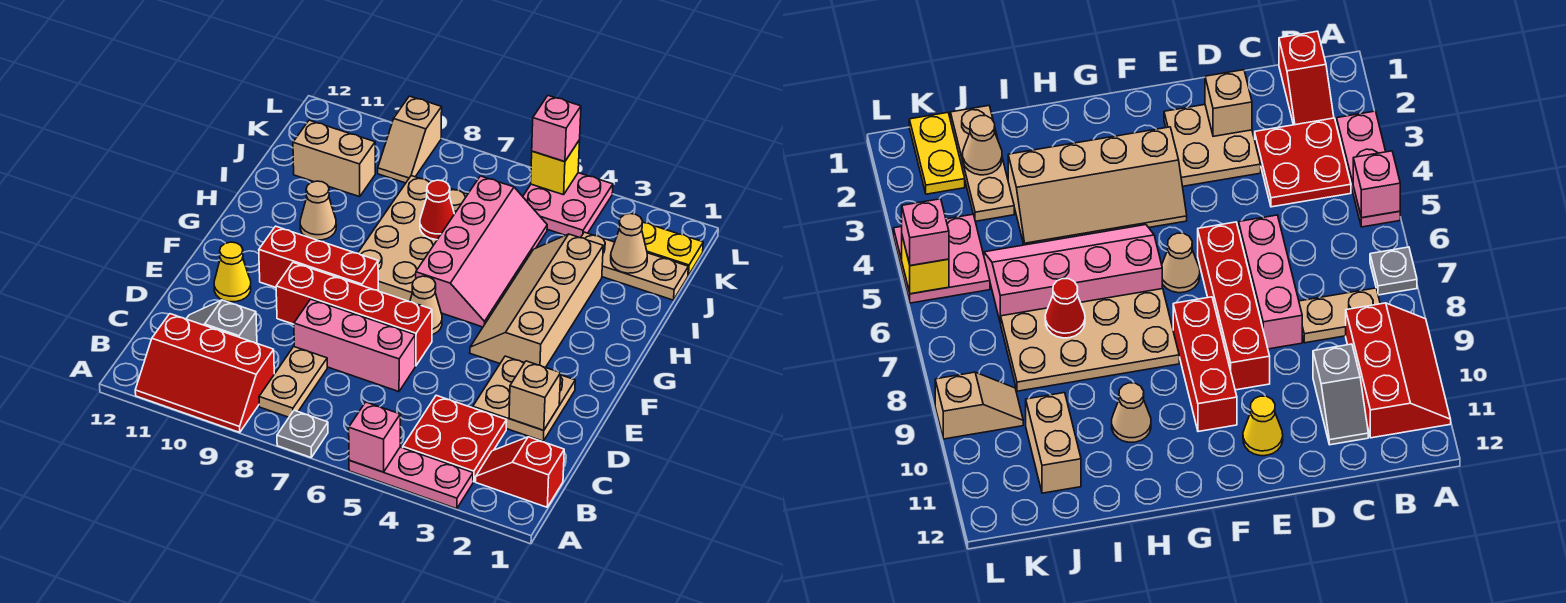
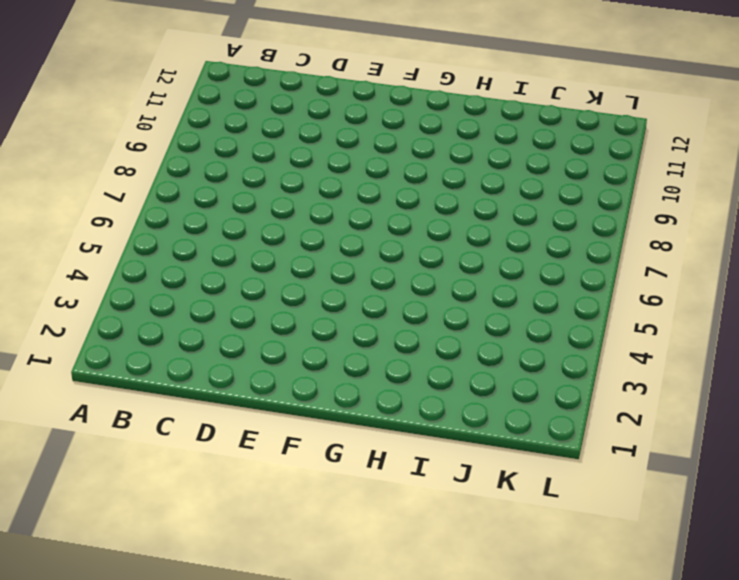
none -> pink 1x3 plate [349,447,473,509]
none -> grey 1x1 plate [277,410,328,457]
none -> red 2x3 slope [135,314,274,433]

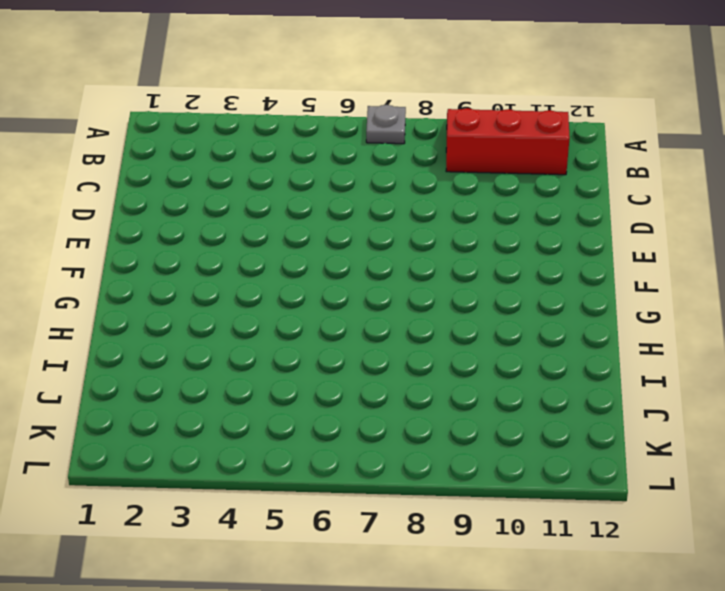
none -> pink 1x3 plate [349,447,473,509]
none -> red 1x2 slope [476,437,564,507]
none -> red 2x2 plate [403,395,507,482]

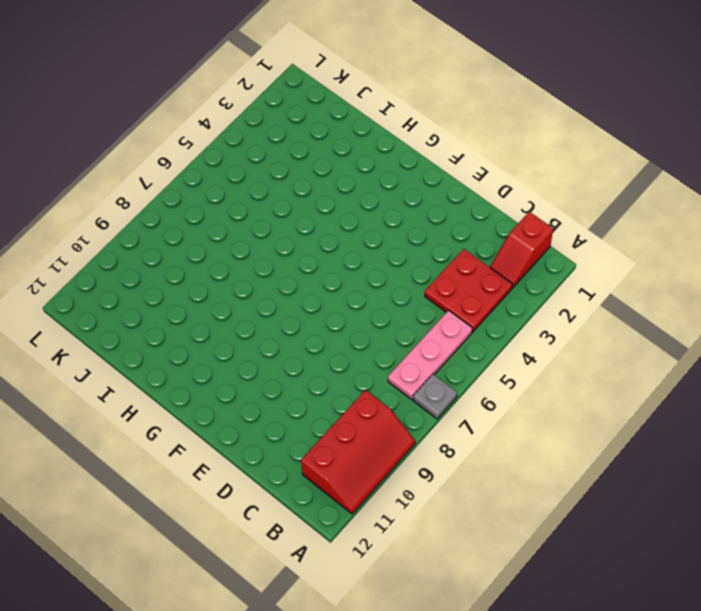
pink 1x3 plate [388,310,472,399] -> pink 1x3 plate moved to [349,447,473,509]
none -> tan 1x2 plate [259,347,327,417]
none -> grey 1x2 slope [187,300,257,343]
none -> tan 2x2 plate [473,356,575,441]

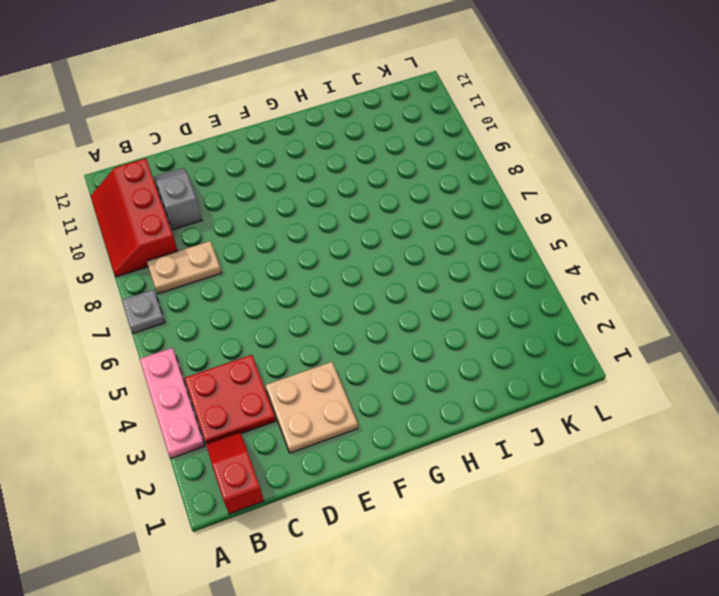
none -> pink 1x3 brick [294,299,415,392]
none -> red 1x4 brick [276,263,432,366]
none -> yellow 1x1 cone [214,242,251,302]

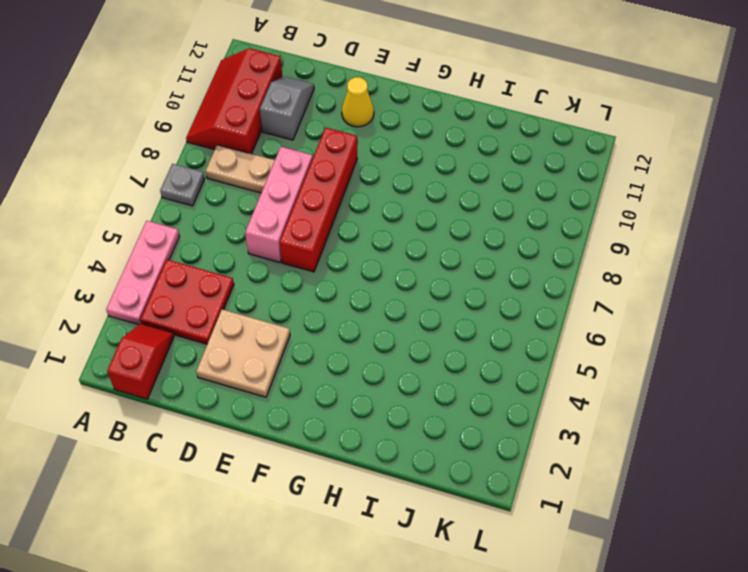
none -> tan 2x4 slope [470,234,603,368]
none -> tan 1x1 cone [410,276,442,335]
none -> red 1x3 brick [259,226,378,291]

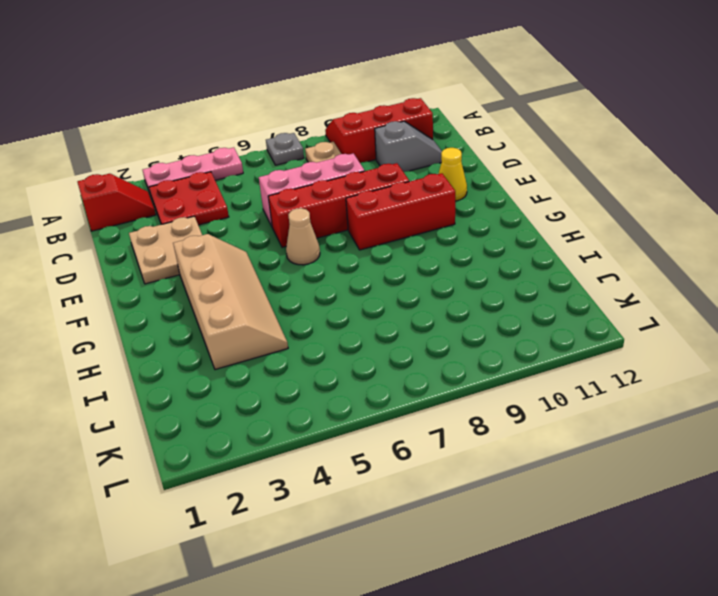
none -> pink 2x4 slope [416,176,547,327]
none -> tan 2x4 plate [358,176,468,302]
none -> tan 1x1 cone [300,181,336,240]

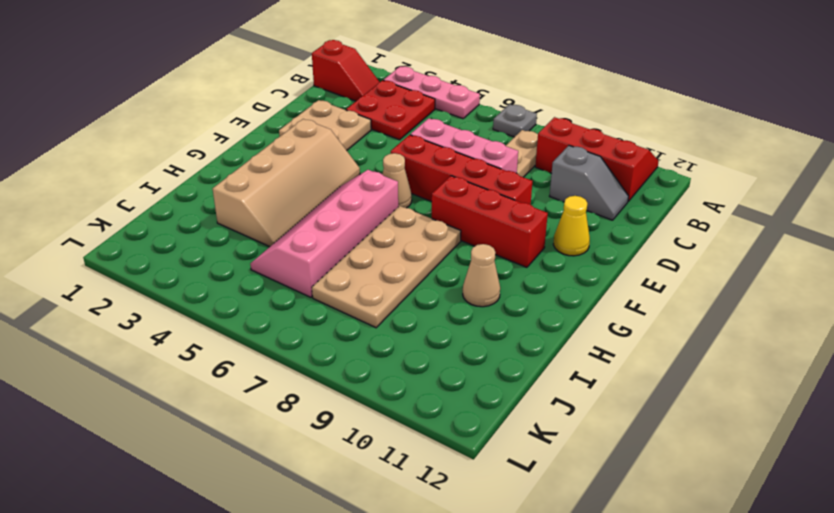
none -> tan 1x3 plate [581,232,688,300]
none -> tan 1x2 brick [293,120,375,197]
none -> yellow 1x2 plate [642,222,703,276]

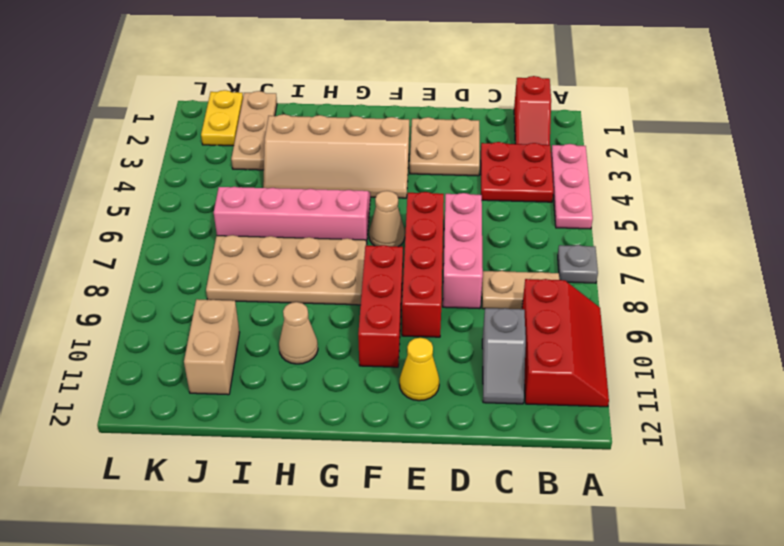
none -> pink 2x2 plate [523,173,613,238]
none -> tan 1x2 slope [378,96,442,183]
none -> pink 1x1 brick [349,402,400,472]

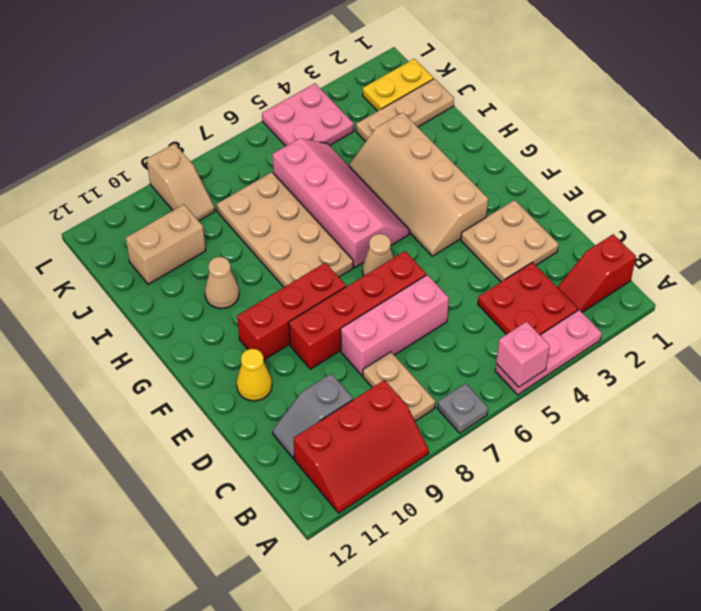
none -> tan 1x1 brick [509,361,561,430]
none -> red 1x1 cone [420,180,454,240]
none -> tan 1x1 cone [611,214,647,273]

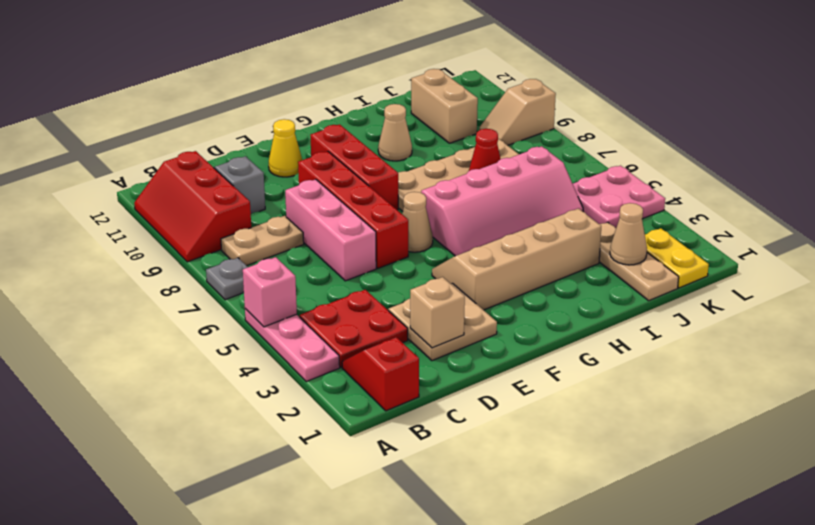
none -> yellow 1x1 brick [531,140,580,195]
none -> pink 1x1 brick [532,96,581,162]

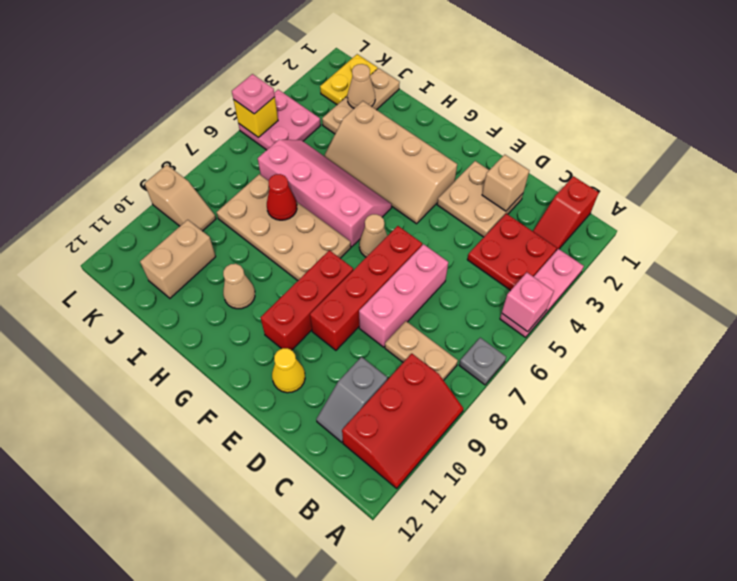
pink 1x1 plate [232,74,275,114] -> pink 1x1 brick [532,96,581,162]

